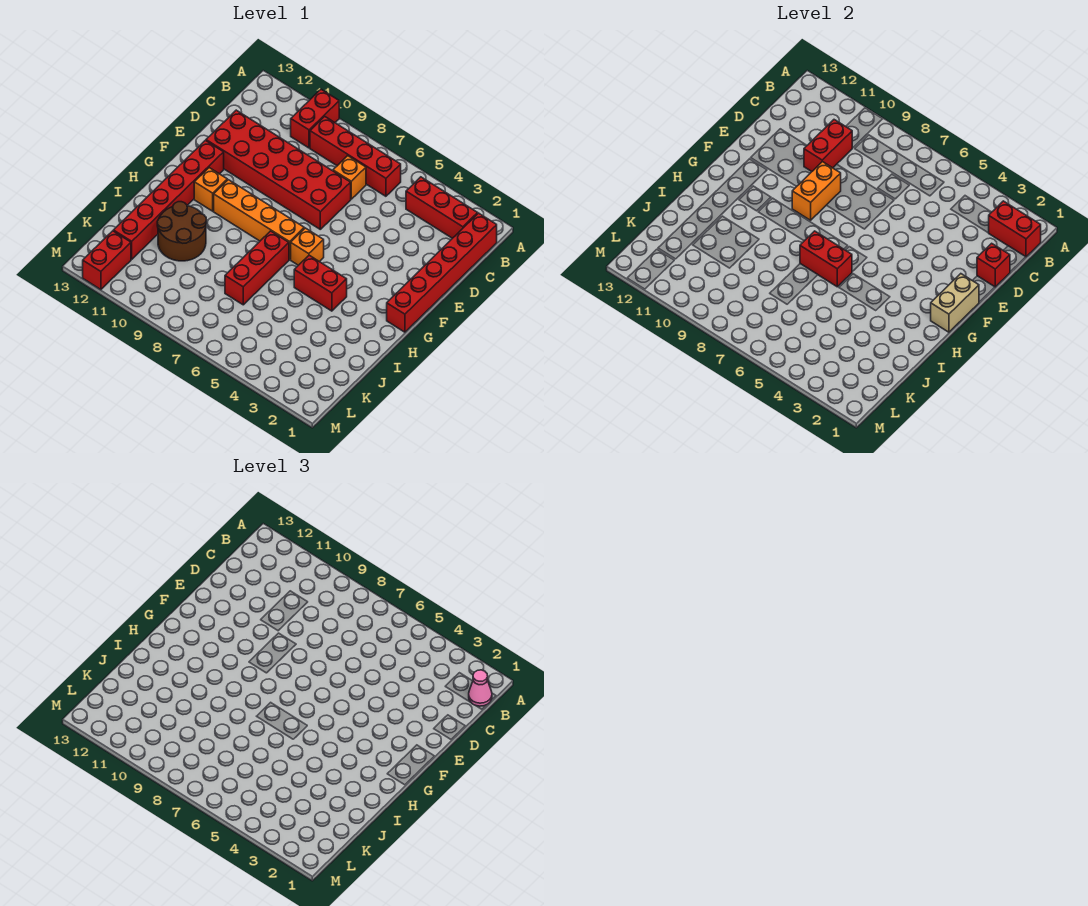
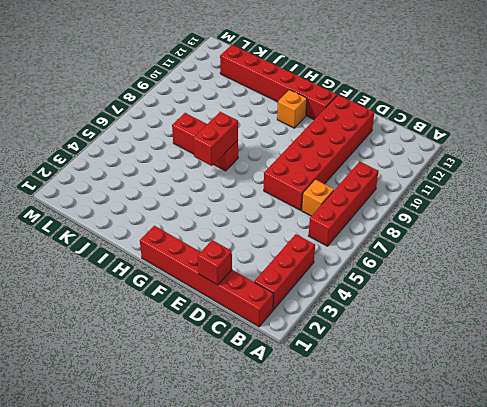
none -> red 1x2 brick [291,89,339,148]
none -> orange 1x1 brick [291,228,324,265]
none -> orange 1x4 brick [214,180,304,260]

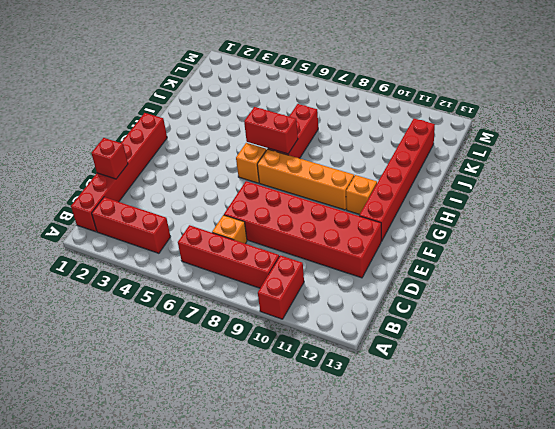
none -> red 1x2 brick [294,255,347,311]
none -> brown 2x2 round brick [157,202,207,261]
none -> red 1x2 brick [83,231,131,290]

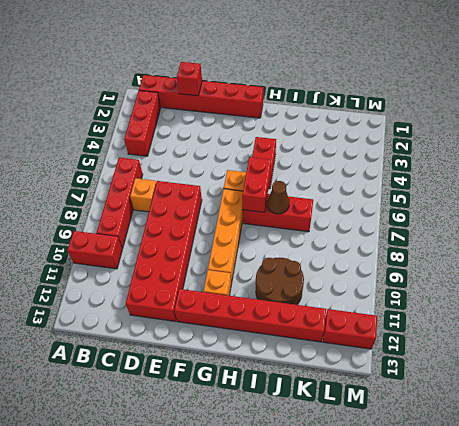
brown 1x1 cone [267,181,289,214] -> none
none -> red 1x2 brick [989,201,1041,257]
none -> red 1x2 brick [804,120,852,171]
none -> orange 1x2 brick [792,162,841,220]

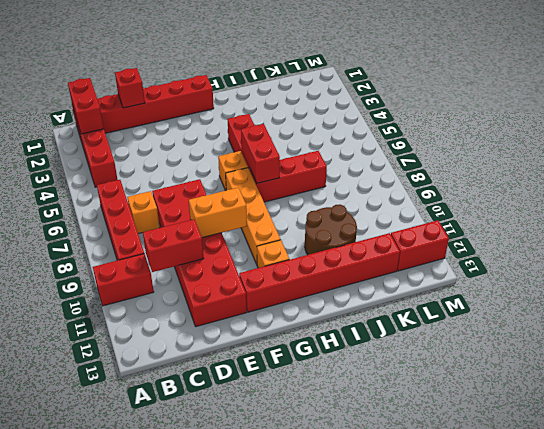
none -> tan 1x2 brick [931,274,979,332]
none -> pink 1x1 cone [469,670,492,706]

